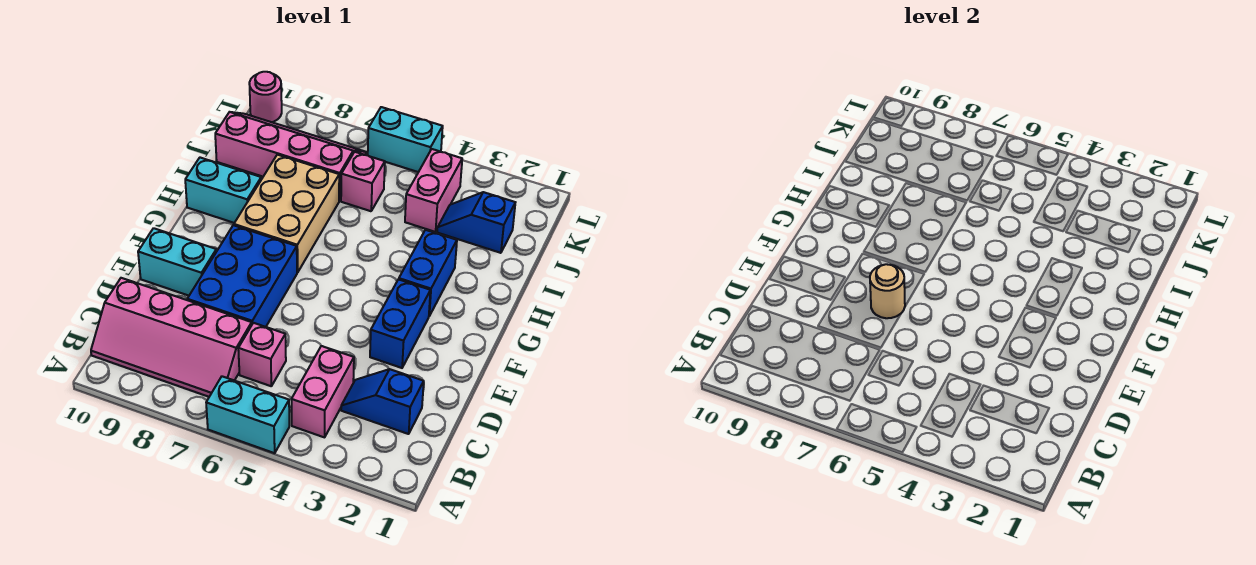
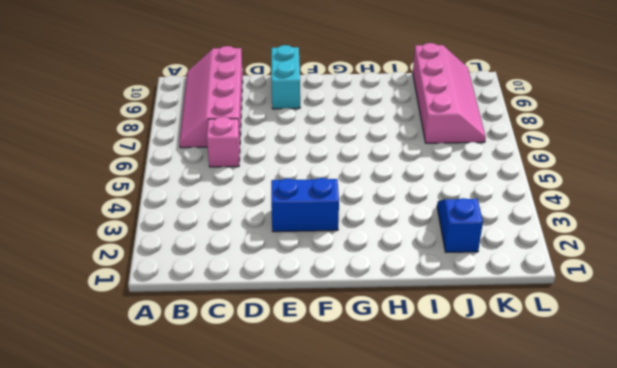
none -> cyan 1x2 brick [206,376,289,453]
none -> pink 1x2 brick [291,346,354,437]
none -> blue 1x2 slope [341,369,424,434]

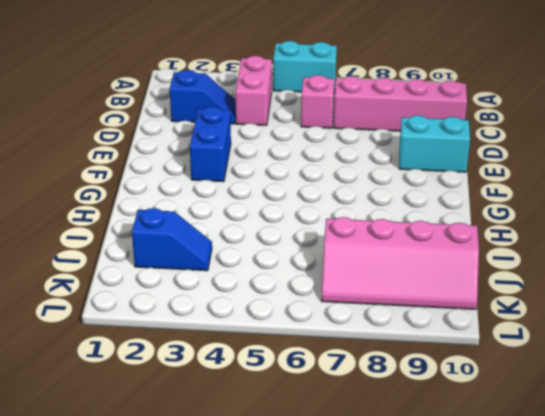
none -> blue 2x3 brick [187,225,297,327]
none -> blue 1x2 brick [399,230,457,316]
none -> tan 2x3 brick [234,155,339,273]

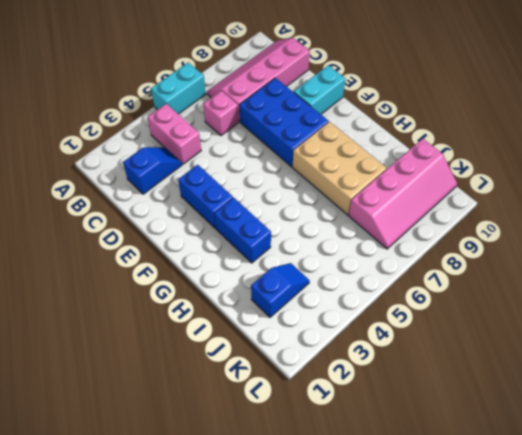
none -> cyan 1x2 brick [185,158,261,223]
none -> pink 1x2 brick [405,149,462,232]
none -> pink 1x1 brick [341,152,385,211]

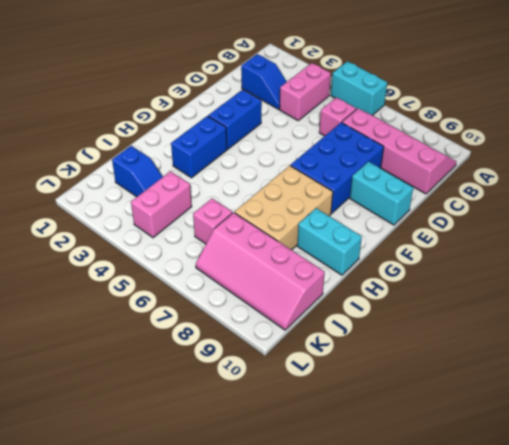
none -> cyan 1x2 brick [368,107,443,172]
none -> pink 1x1 round brick [249,72,282,122]
none -> tan 1x1 round brick [870,264,905,318]

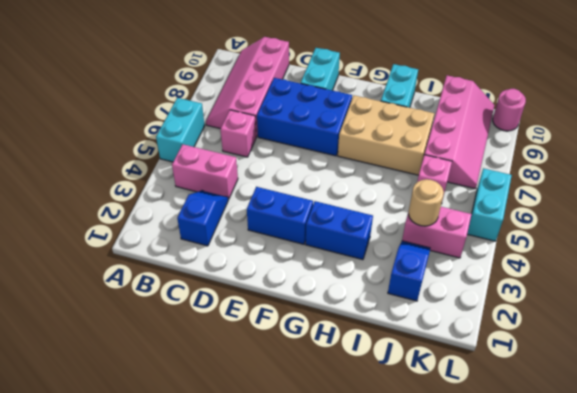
tan 1x1 round brick [409,179,444,226] -> tan 1x1 round brick moved to [870,264,905,318]

